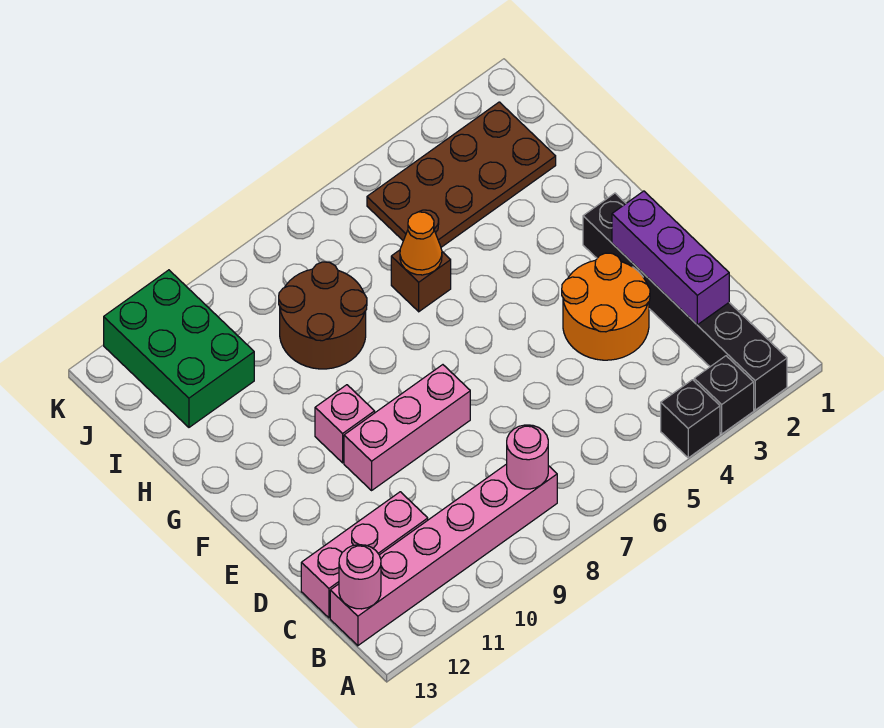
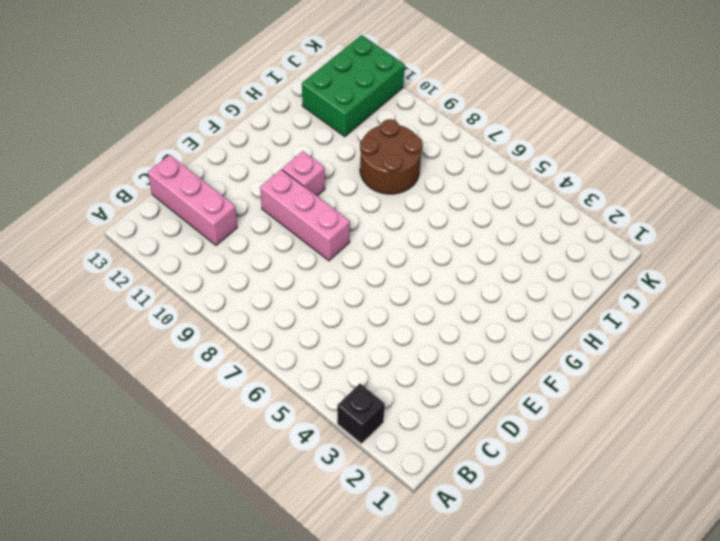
none -> black 1x6 brick [583,193,787,410]
none -> black 1x1 brick [661,380,720,458]
none -> pink 1x6 brick [330,464,557,646]

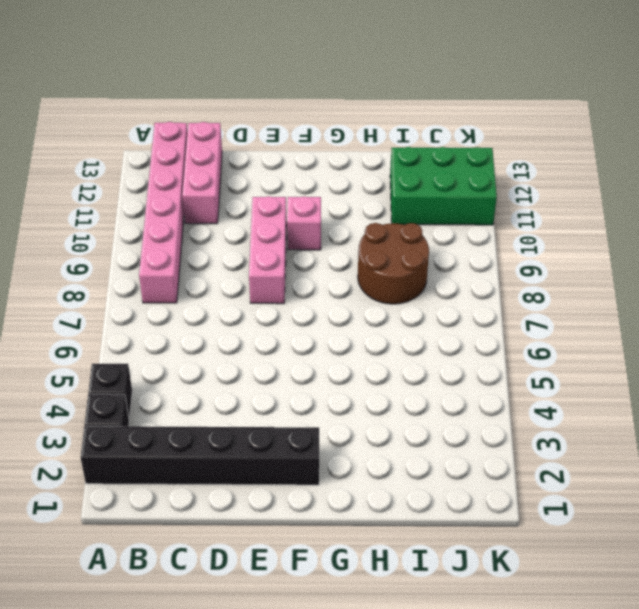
none -> orange 2x2 round brick [562,253,650,360]
none -> brown 1x1 brick [391,250,451,312]
none -> brown 2x4 plate [367,102,556,247]

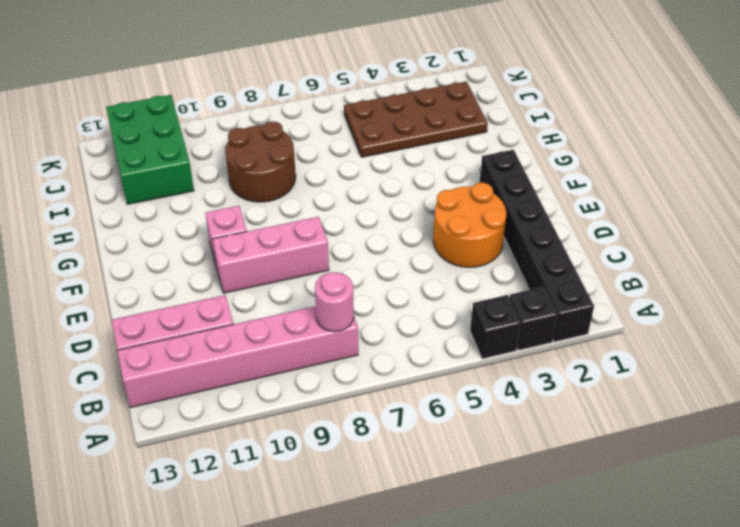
none -> brown 1x1 brick [391,250,451,312]
none -> pink 1x1 round brick [339,545,381,609]
none -> purple 1x3 brick [612,191,729,325]

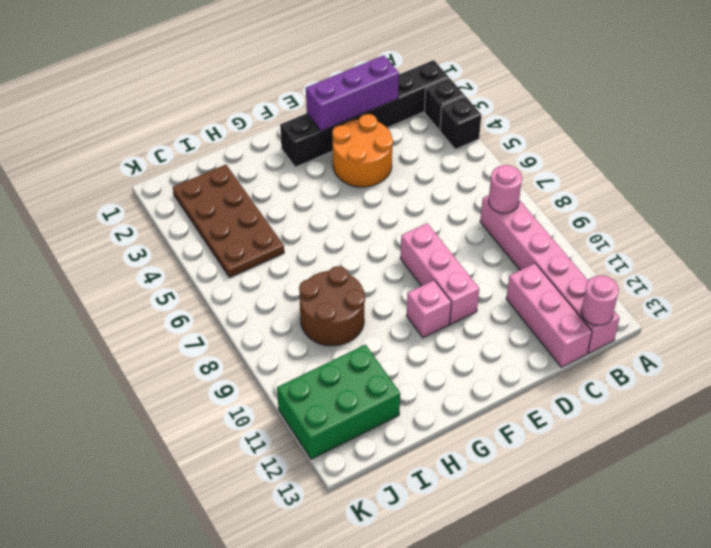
none -> brown 1x1 brick [391,250,451,312]
none -> orange 1x1 cone [400,212,442,275]

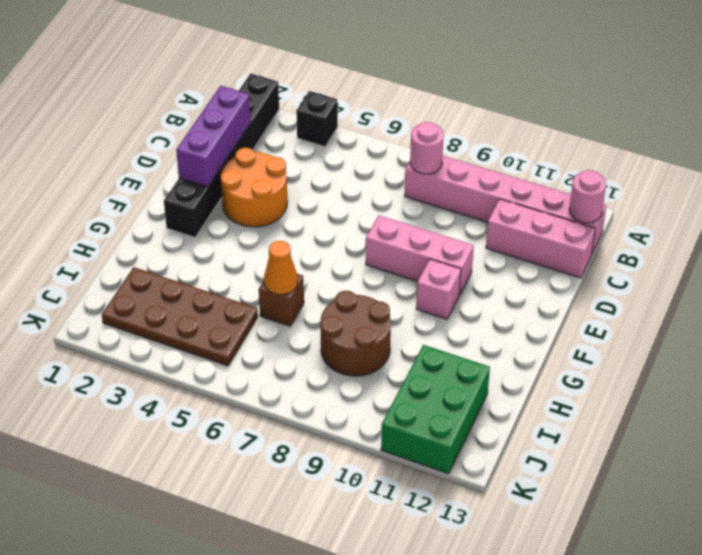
none -> black 1x1 brick [694,356,754,434]

